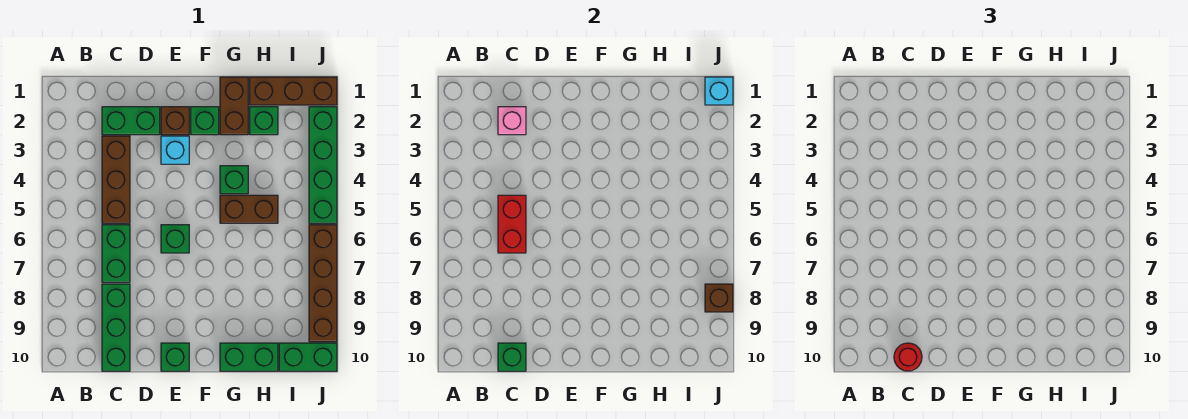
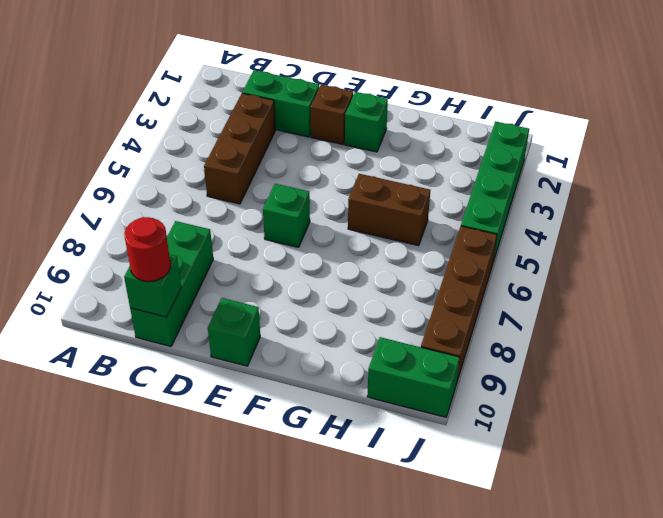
none -> green 1x2 brick [102,225,130,282]
none -> cyan 1x1 brick [161,136,189,164]
none -> brown 1x2 brick [220,77,248,135]

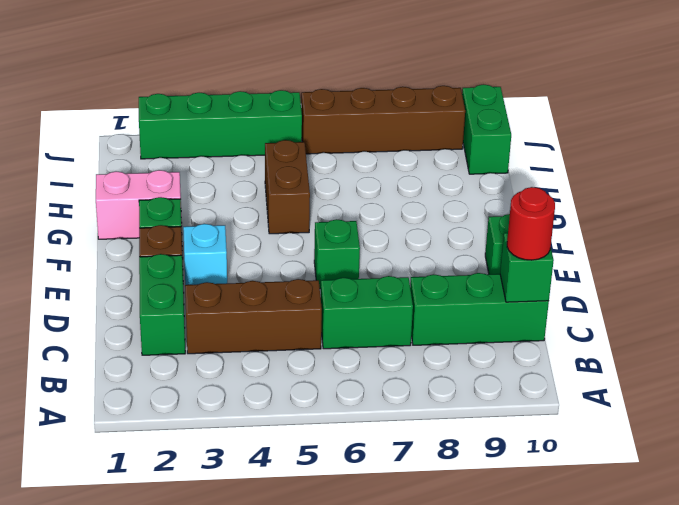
pink 1x2 brick [96,170,182,239] -> brown 1x2 brick [220,77,248,135]
none -> green 1x1 brick [220,166,248,194]
none -> green 1x2 brick [220,343,278,371]
none -> brown 1x3 brick [250,77,337,105]

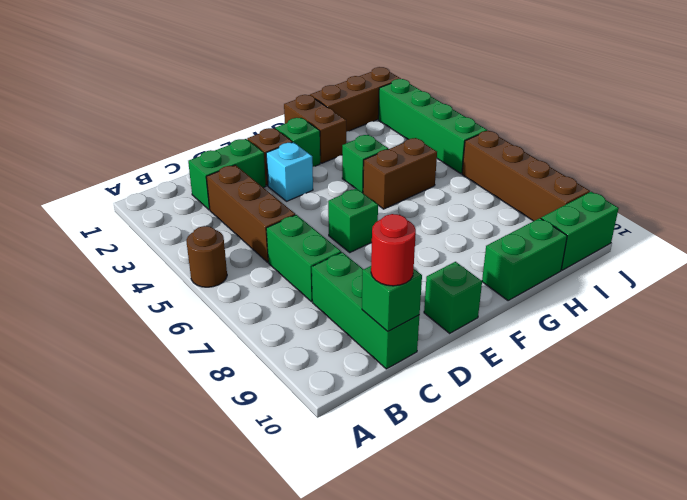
brown 1x1 round brick [186,226,227,287] -> none
none -> green 1x1 brick [250,107,278,135]
none -> pink 1x1 brick [498,107,526,135]
none -> red 1x2 brick [498,195,526,253]

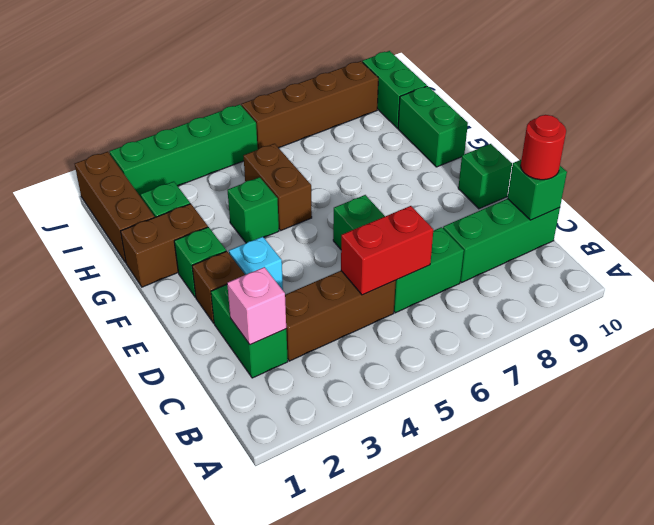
none -> cyan 1x1 brick [705,77,733,105]
none -> brown 1x1 brick [705,284,733,312]

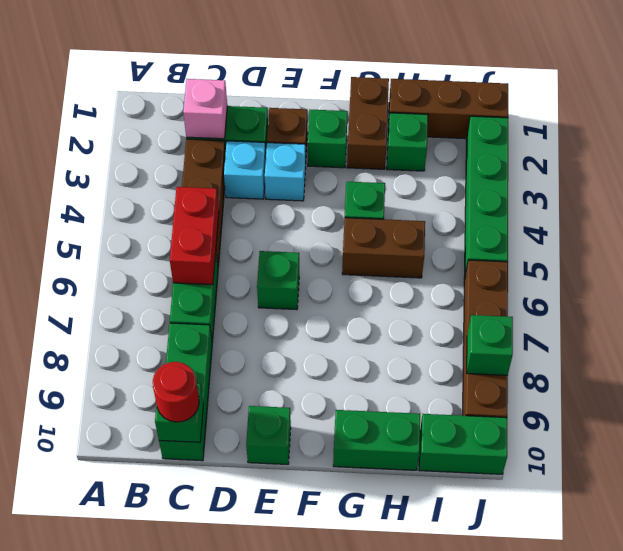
cyan 1x1 brick [224,141,266,199] -> cyan 1x1 brick moved to [705,77,733,105]
green 1x1 brick [467,315,513,375] -> brown 1x1 brick [705,284,733,312]

